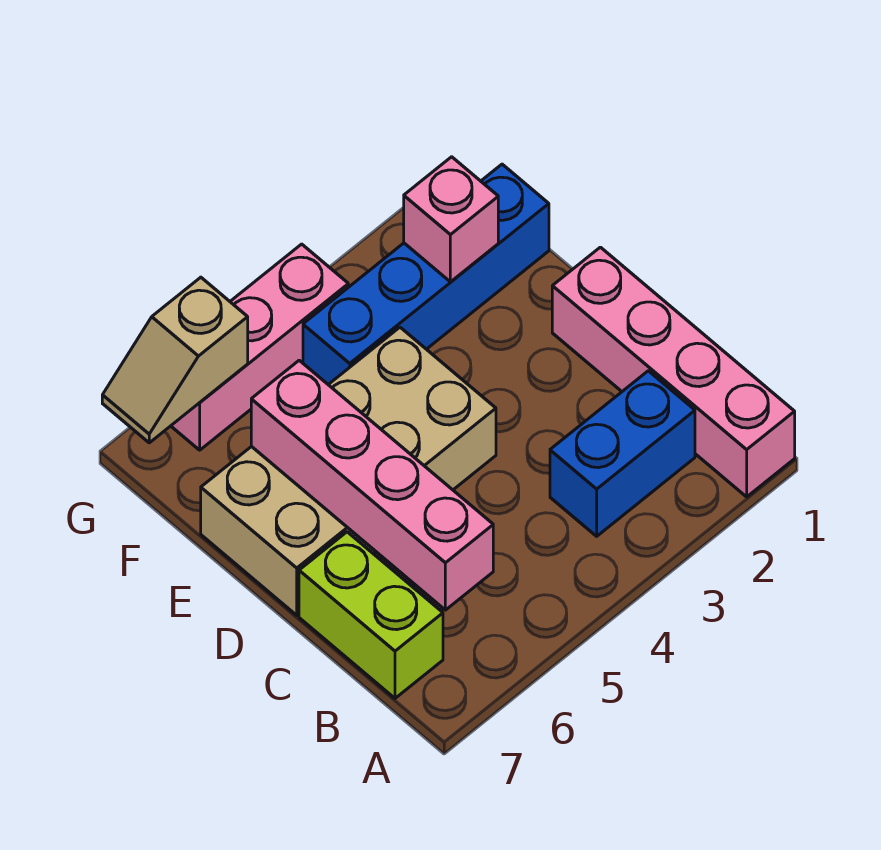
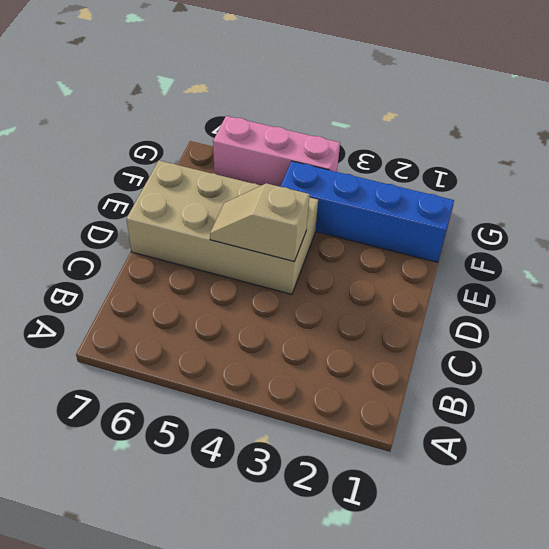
tan 1x2 slope [210,183,310,261] -> tan 1x2 slope moved to [102,277,248,443]
none -> pink 1x4 brick [552,247,795,497]
none -> blue 1x2 brick [550,371,695,536]

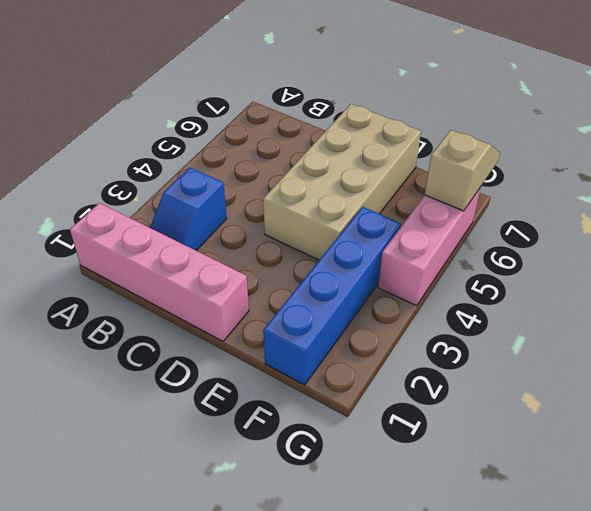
blue 1x2 slope [150,167,227,251] -> blue 1x2 brick [550,371,695,536]
none -> lime 1x2 brick [299,532,443,698]
none -> pink 1x4 brick [251,360,493,610]

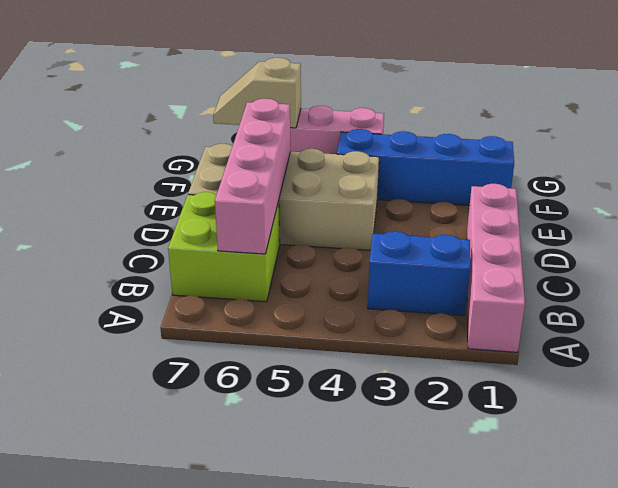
lime 2x2 brick [168,192,280,302] -> lime 1x2 brick [299,532,443,698]
none -> pink 1x1 brick [404,157,498,282]

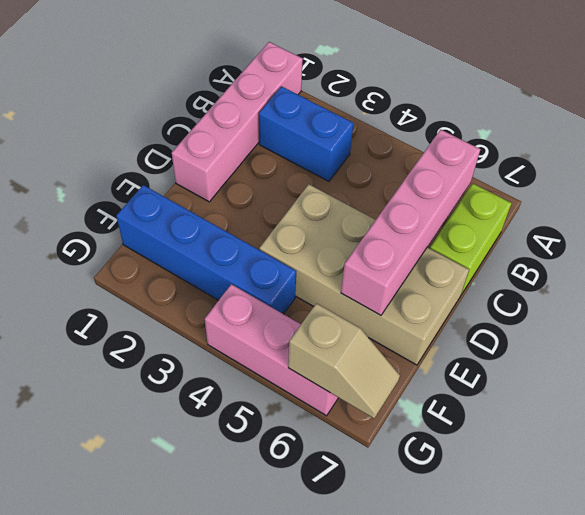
none -> pink 1x1 brick [404,157,498,282]

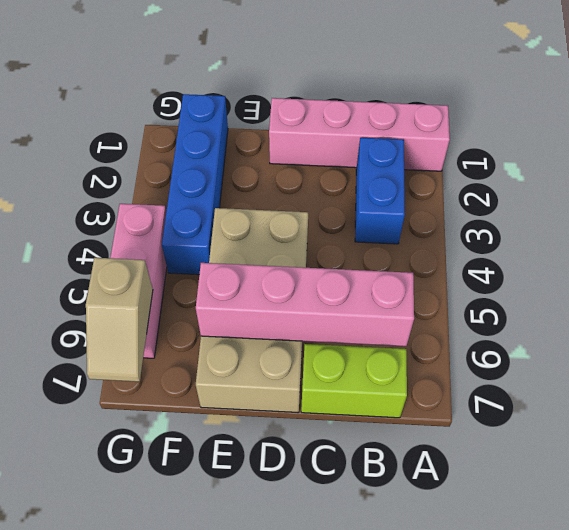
none -> pink 1x1 brick [404,157,498,282]

